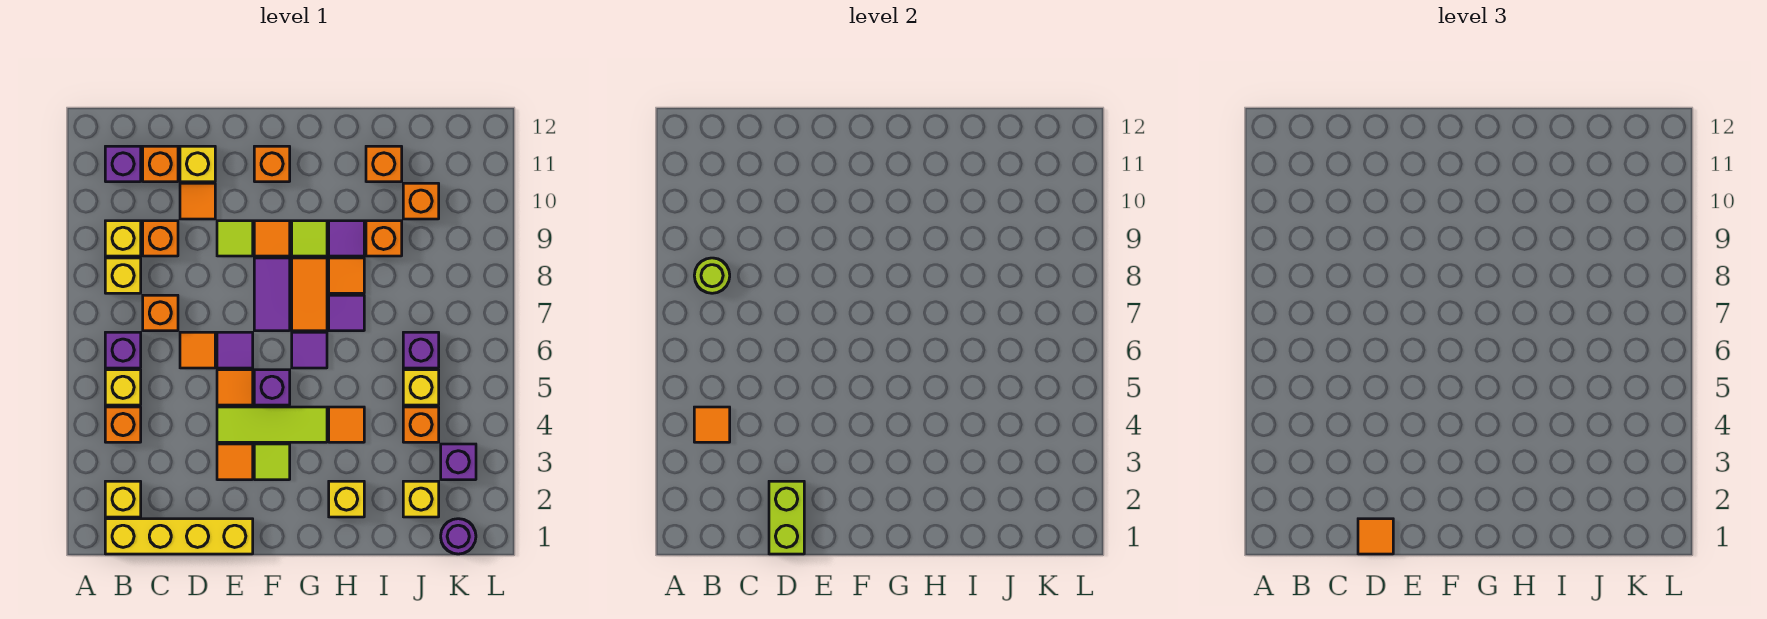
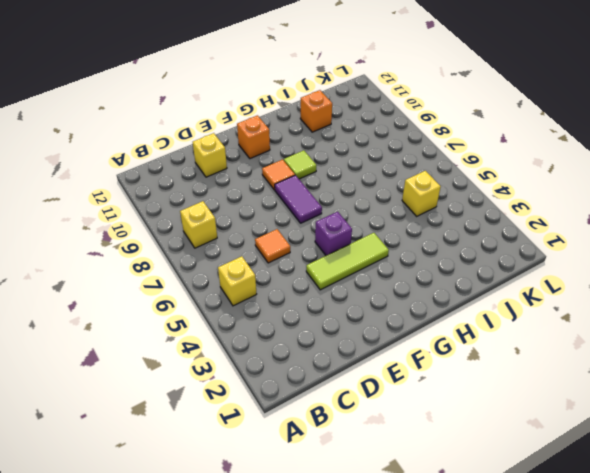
none -> yellow 1x4 brick [105,519,253,554]
none -> yellow 1x1 brick [105,481,141,517]
none -> orange 1x1 brick [105,407,141,442]
none -> purple 1x1 brick [105,332,141,368]

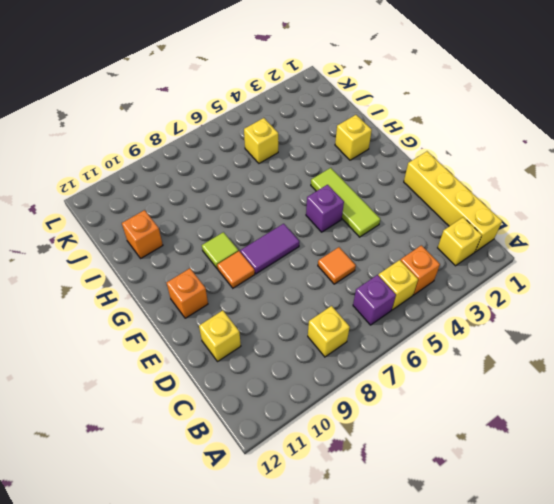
none -> yellow 1x1 brick [105,221,141,256]
none -> purple 1x1 brick [105,146,141,182]
none -> orange 1x1 brick [143,295,178,331]
none -> orange 1x1 brick [143,221,178,256]

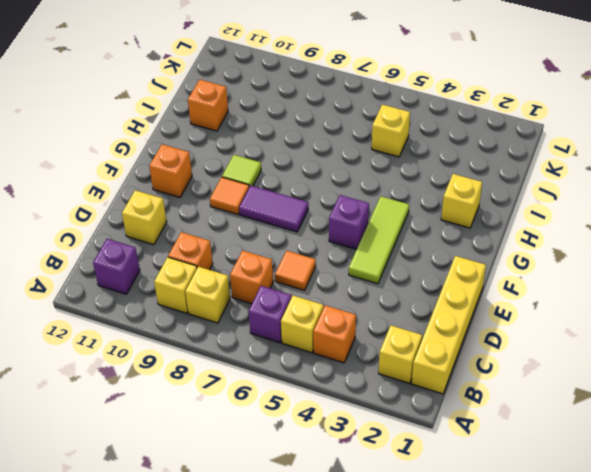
none -> orange 1x1 brick [143,146,178,182]
none -> orange 1x1 tile [180,183,215,219]
none -> orange 1x1 tile [217,444,253,480]
none -> orange 1x1 tile [217,370,253,405]

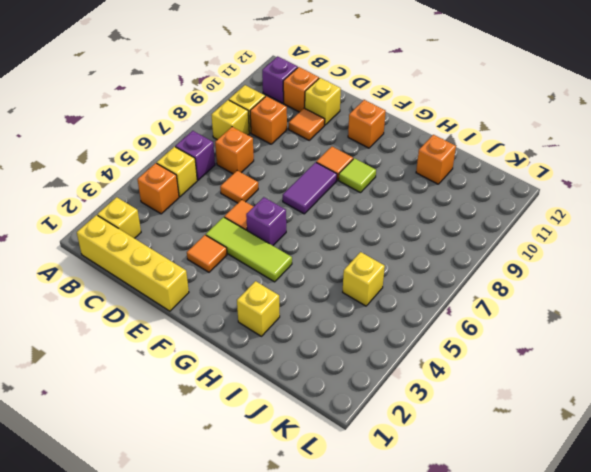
none -> purple 1x1 tile [217,332,253,368]
none -> lime 1x1 tile [217,221,253,256]
none -> lime 1x1 tile [254,444,290,480]
none -> purple 1x1 tile [292,332,327,368]

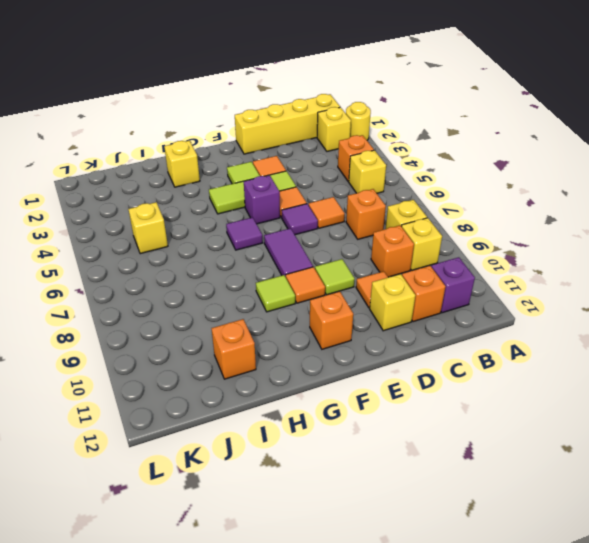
yellow 1x1 round brick [346,102,371,140] -> none
none -> purple 1x1 brick [105,332,141,368]
none -> orange 1x2 tile [292,258,327,331]
none -> orange 1x1 tile [329,407,364,442]
none -> purple 1x1 tile [329,295,364,331]

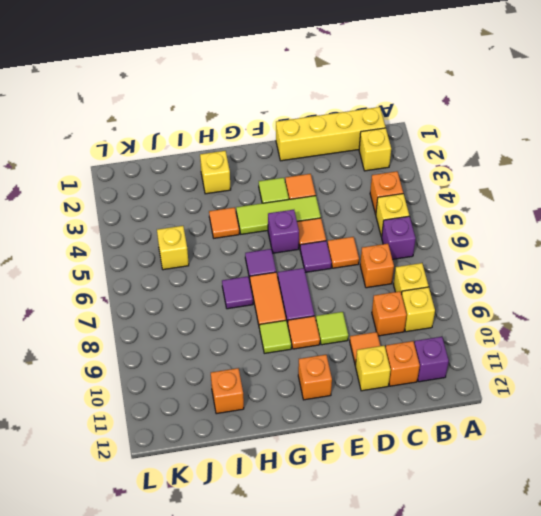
none -> orange 1x1 tile [329,258,364,293]
none -> purple 1x1 tile [329,221,364,256]
none -> orange 1x1 brick [366,221,402,256]
none -> yellow 1x1 brick [403,481,439,517]

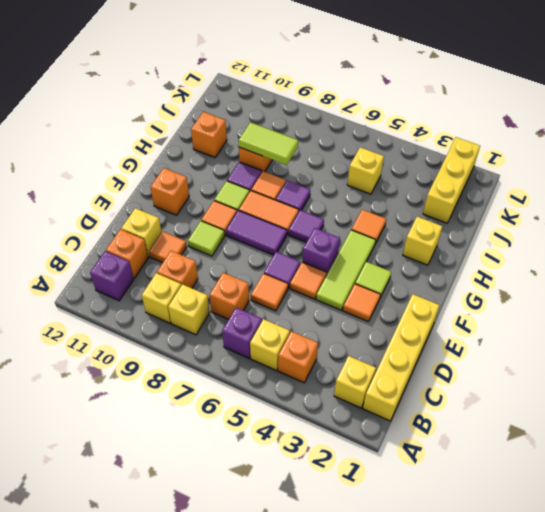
lime 1x2 tile [238,122,298,165] -> none
yellow 1x3 brick [423,137,480,223] -> yellow 1x1 brick [403,481,439,517]
none -> orange 1x1 brick [403,407,439,442]
none -> purple 1x1 brick [403,332,439,368]
none -> orange 1x1 brick [403,183,439,219]
none -> purple 1x1 round brick [441,519,476,554]

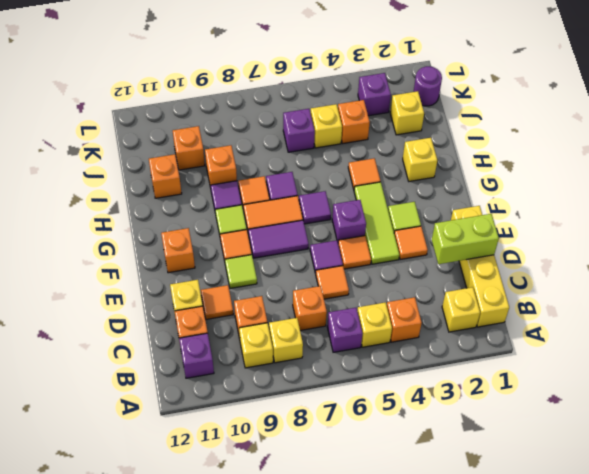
none -> orange 1x1 tile [694,407,730,442]
none -> lime 1x1 round brick [694,258,730,293]
none -> orange 1x1 tile [1358,519,1393,554]

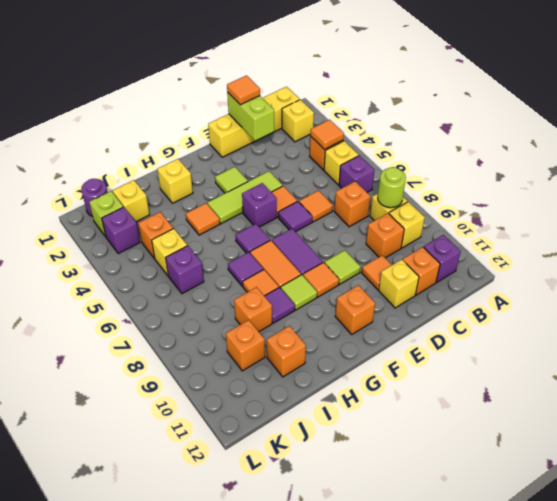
lime 1x1 brick [89,191,123,237] -> none
none -> orange 1x1 tile [217,444,253,480]

